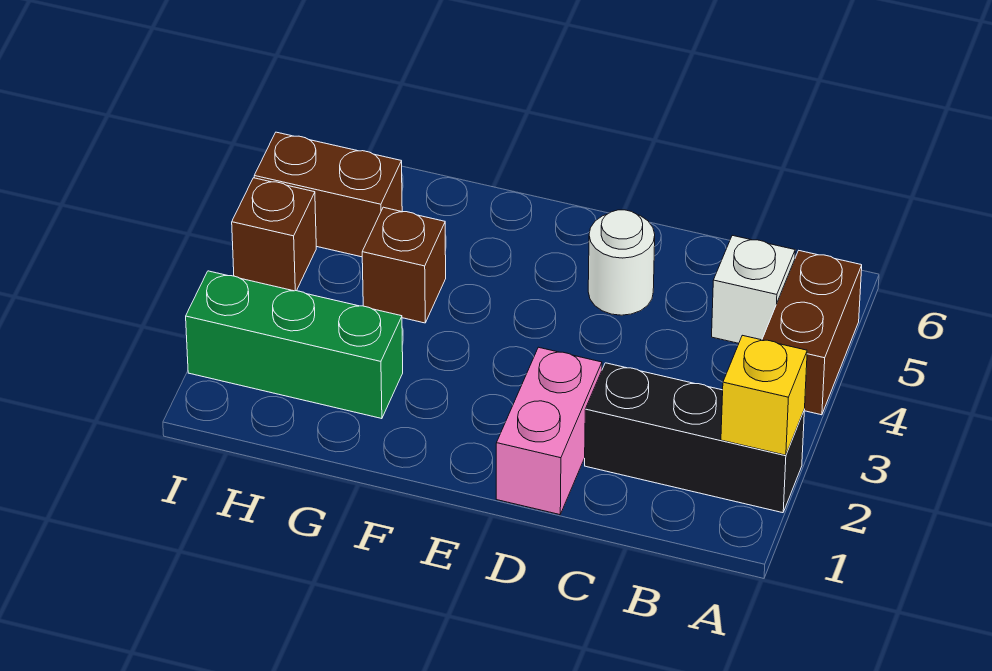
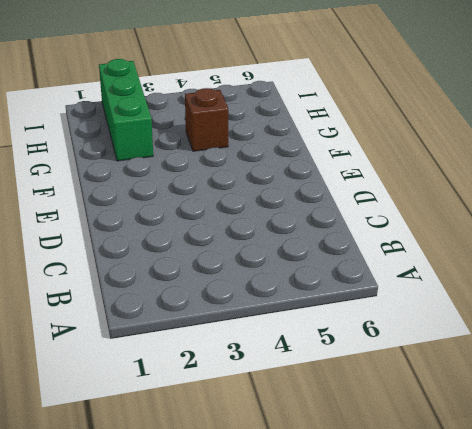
none -> black 1x3 brick [585,363,805,513]
none -> brown 1x2 brick [762,251,862,415]

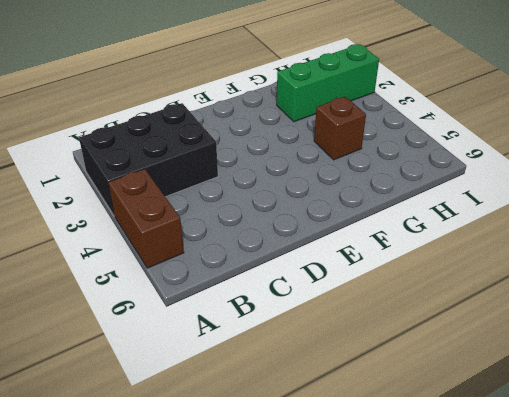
black 2x3 brick [79,103,218,216] -> black 1x3 brick [585,363,805,513]
none -> white 1x1 brick [712,235,795,343]
none -> pink 1x2 brick [496,347,602,515]

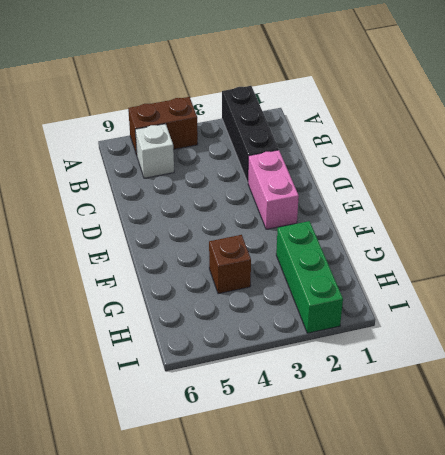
pink 1x2 brick [248,150,299,229] -> pink 1x2 brick turned to [496,347,602,515]
none -> white 1x1 round brick [588,210,655,315]
none -> brown 1x2 brick [254,132,402,257]

